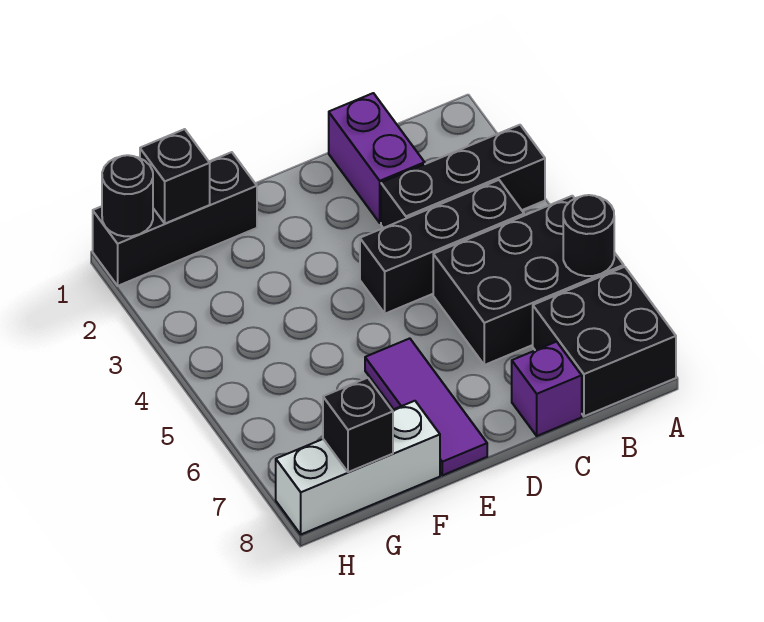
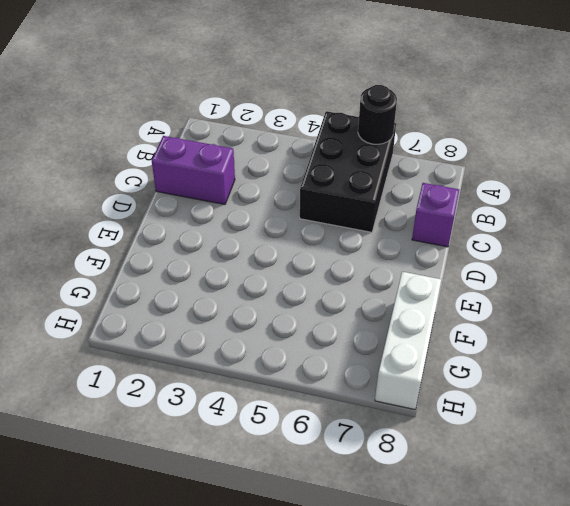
none -> black 1x3 brick [381,125,545,228]
none -> black 2x2 brick [533,267,676,416]
none -> black 1x3 brick [360,180,524,314]

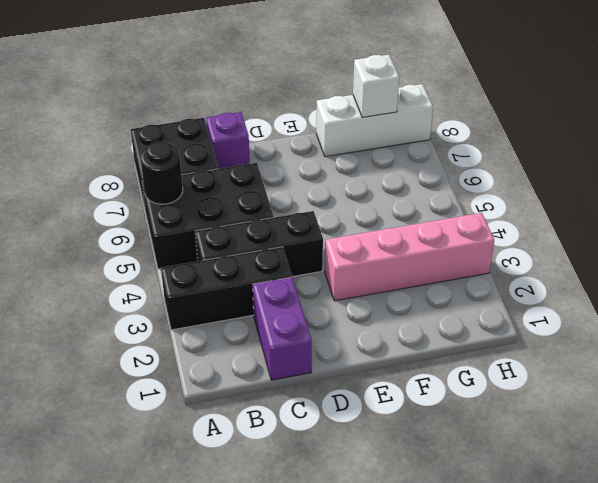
pink 1x4 brick [325,213,494,301] -> none
white 1x1 brick [353,55,399,117] -> black 1x1 brick [323,378,393,472]
none -> purple 1x3 tile [365,338,487,475]
none -> black 1x3 brick [93,152,257,286]
none -> black 1x1 brick [140,129,210,223]

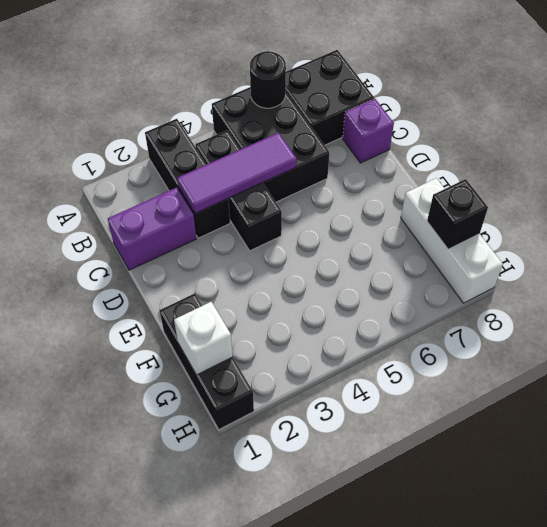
purple 1x3 tile [177,133,297,213] -> purple 1x3 tile moved to [365,338,487,475]
white 1x1 brick [174,302,233,375] -> black 1x1 brick [140,129,210,223]
none -> black 1x1 round brick [102,155,153,236]

